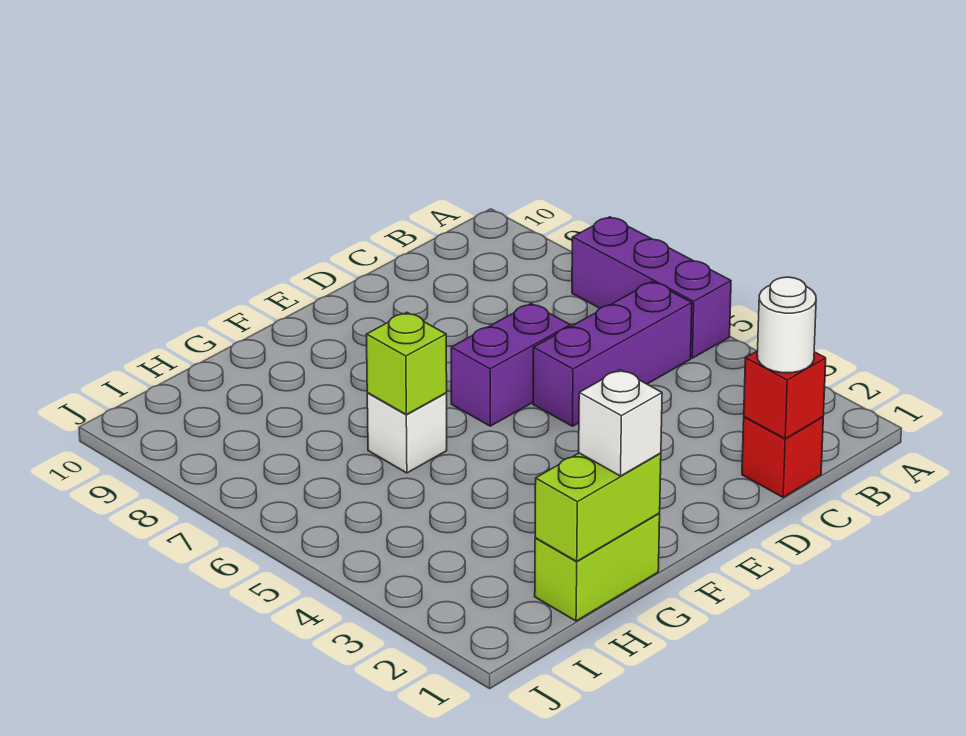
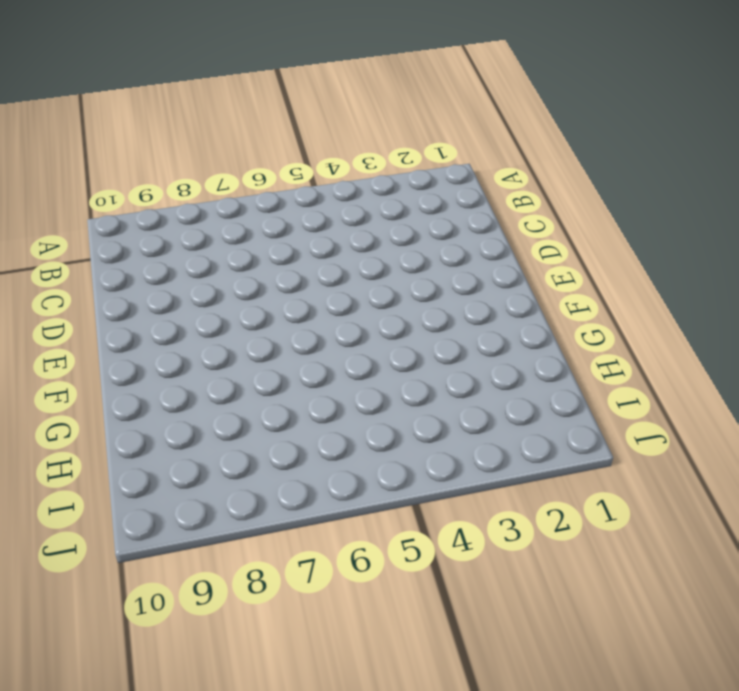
none -> purple 1x3 brick [572,217,731,358]
none -> purple 1x3 brick [533,282,692,426]

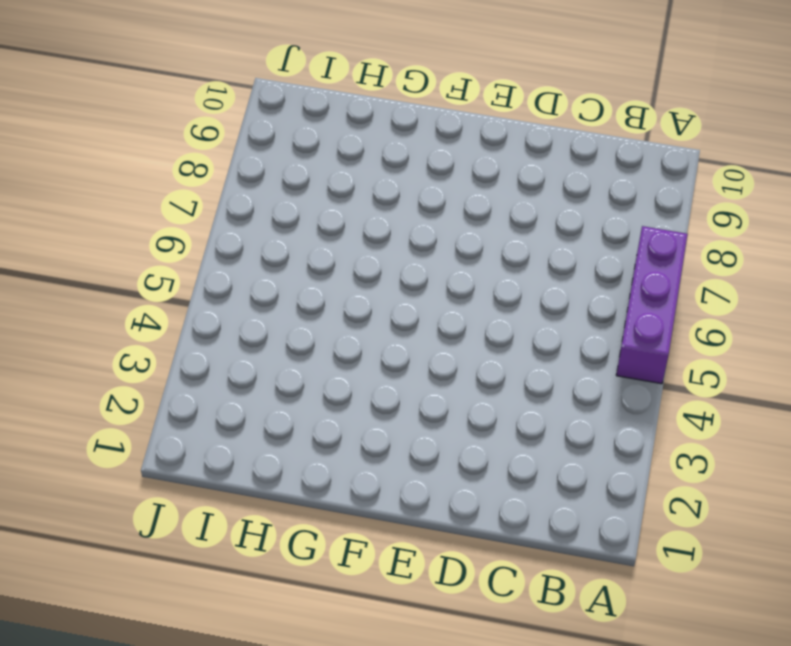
none -> purple 1x3 brick [533,282,692,426]
none -> red 1x1 brick [742,417,823,497]

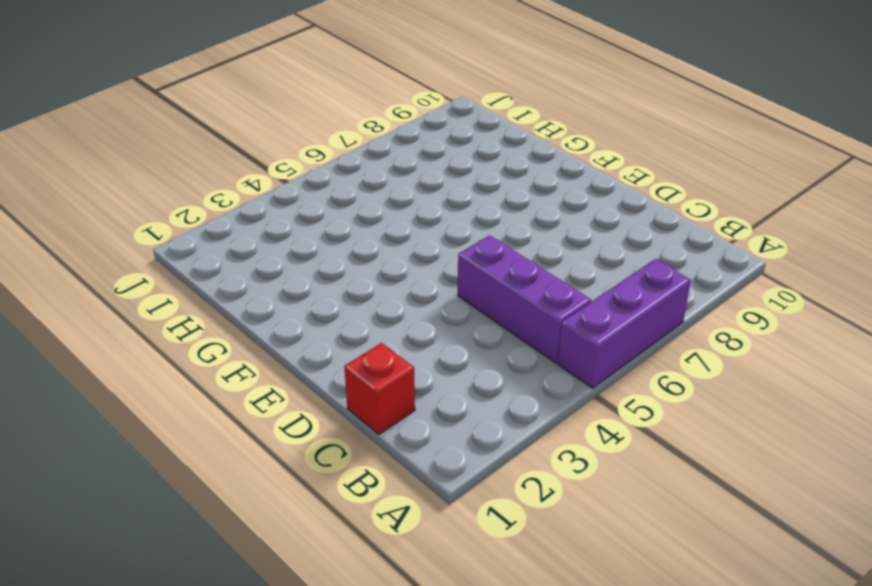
none -> purple 1x2 brick [451,304,570,426]
none -> lime 1x2 brick [535,514,660,621]

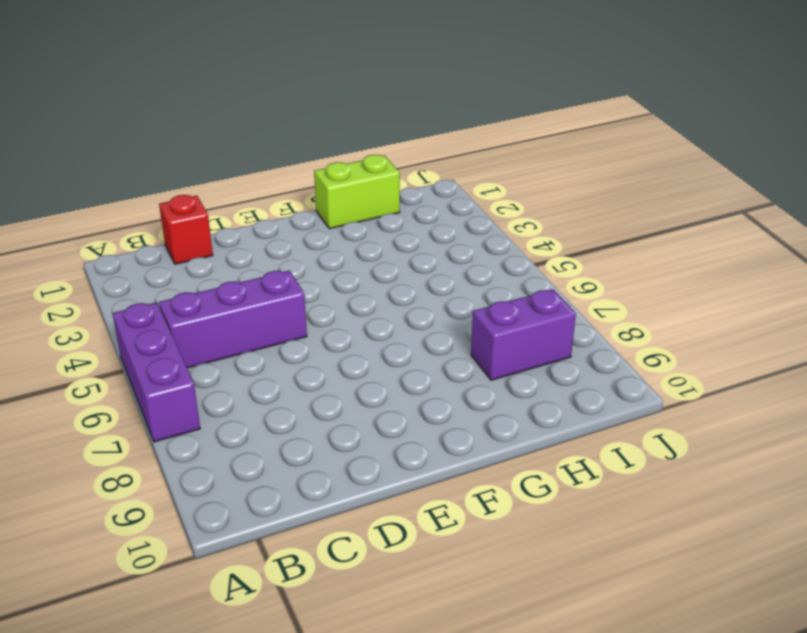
purple 1x2 brick [471,290,576,380] -> purple 1x2 brick moved to [451,304,570,426]
none -> white 1x1 brick [367,393,447,473]
none -> red 1x1 brick [744,351,826,439]

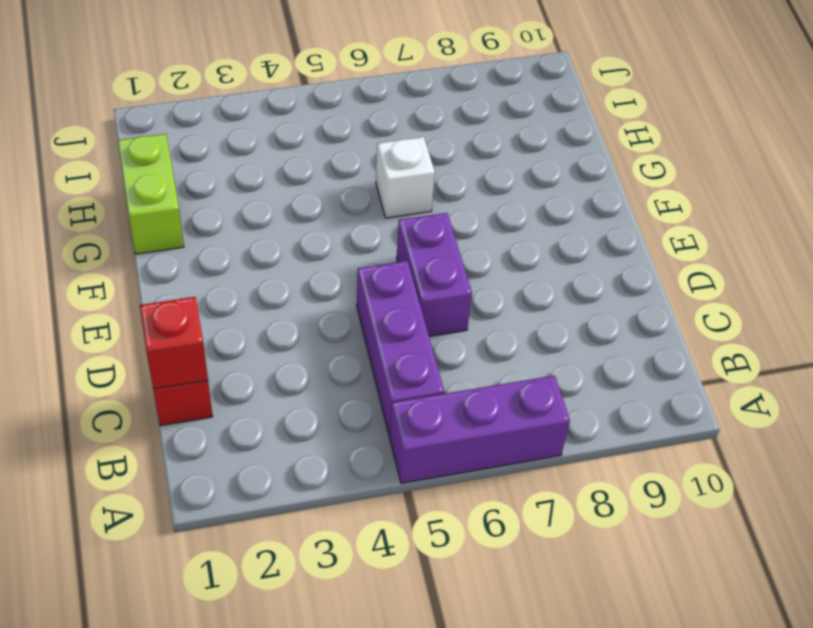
none -> lime 1x2 brick [535,453,661,561]
none -> lime 1x1 brick [366,312,447,415]

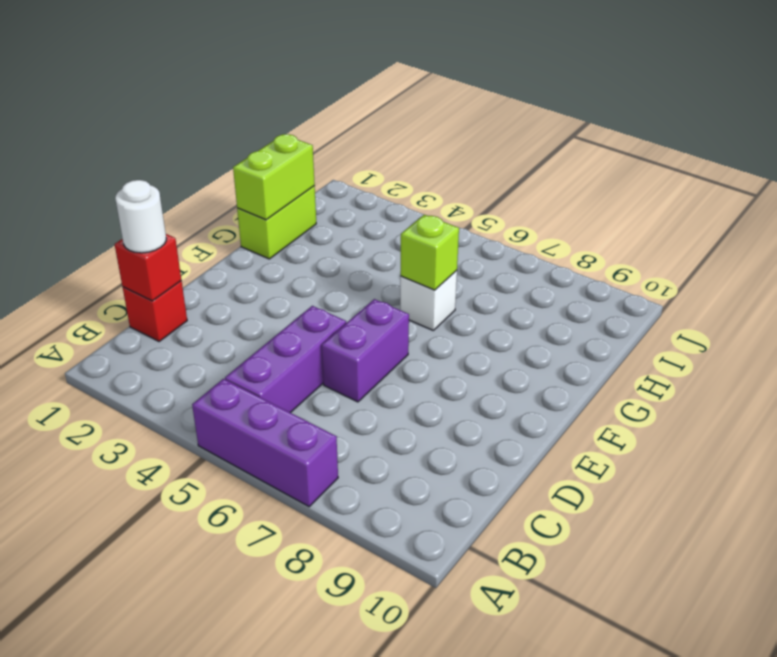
none -> white 1x1 brick [579,370,662,476]

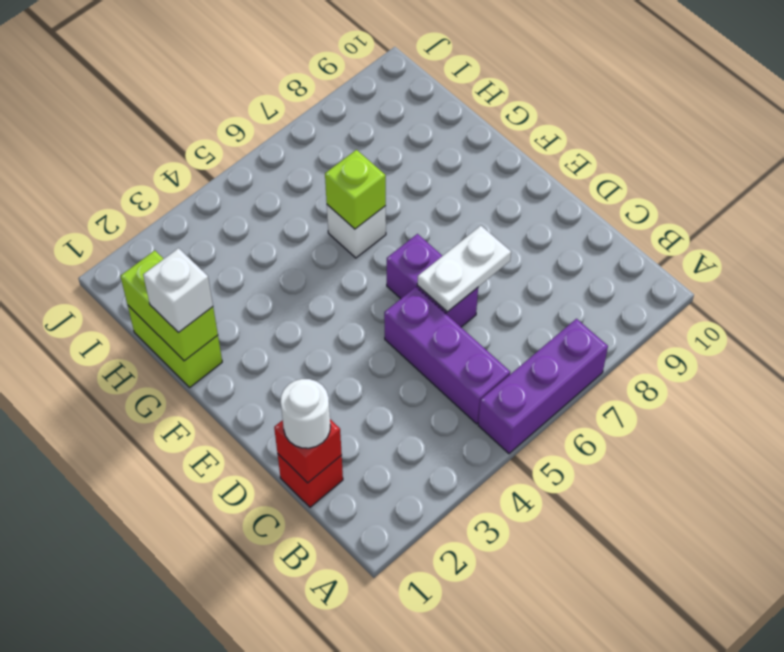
white 1x2 plate [417,226,511,312] -> none

